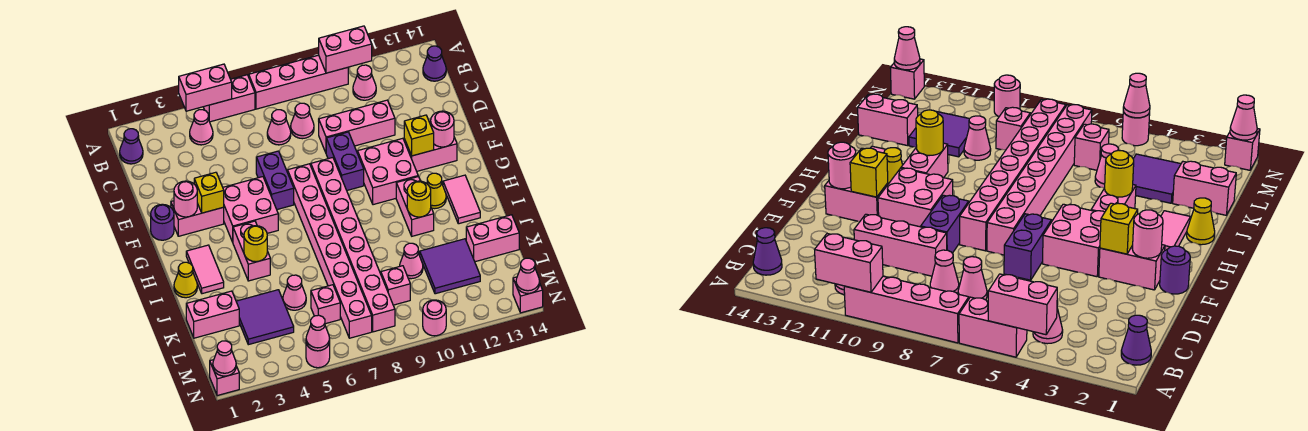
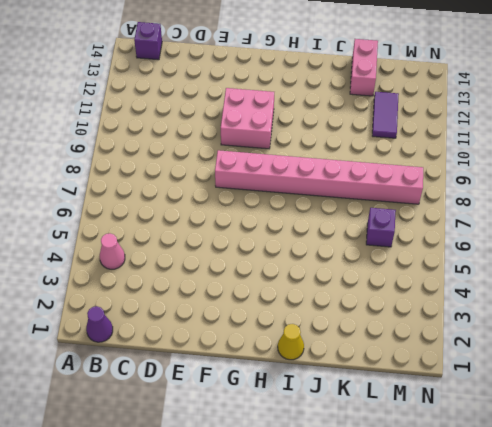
purple 1x1 brick [134,22,162,60] -> purple 1x1 cone [423,46,446,81]
purple 1x1 brick [366,208,396,247] -> pink 1x1 brick [311,285,340,324]
purple 1x2 tile [372,92,399,138] -> purple 2x2 tile [420,239,480,294]
none -> pink 1x2 brick [204,75,255,122]
none -> pink 1x4 brick [249,55,348,109]
none -> pink 1x1 cone [353,65,376,100]
none -> pink 1x1 cone [267,110,291,145]

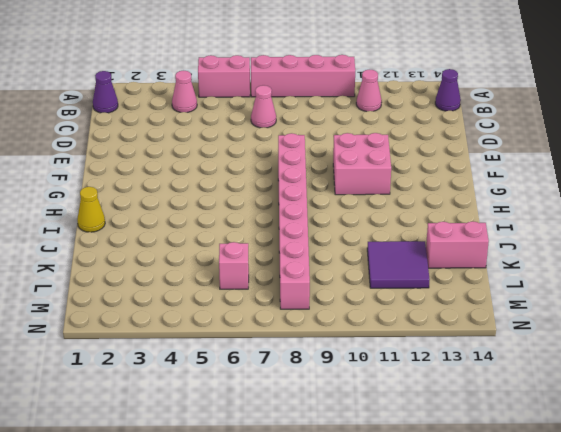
none -> pink 1x1 cone [291,103,314,139]
none -> pink 1x3 brick [319,100,395,152]
none -> purple 1x2 brick [256,151,294,209]
none -> purple 1x2 brick [326,132,364,190]

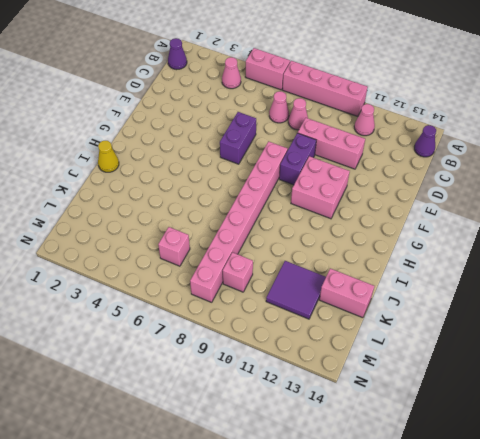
none -> purple 1x1 round brick [151,204,174,240]
none -> pink 1x2 brick [171,201,224,236]
none -> pink 2x2 brick [223,177,278,242]
none -> pink 1x8 brick [287,164,372,338]

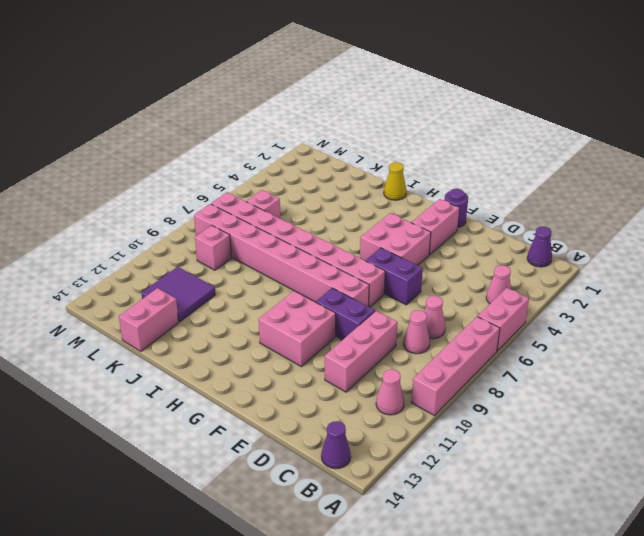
none -> pink 1x2 brick [404,137,457,171]
none -> pink 1x2 tile [186,245,224,294]
none -> pink 1x2 brick [233,221,270,281]
none -> pink 1x2 brick [396,177,434,236]

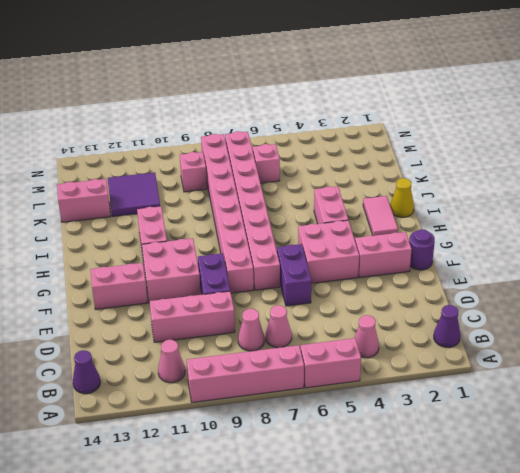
none -> yellow 1x1 cone [427,173,446,209]
none -> pink 1x2 tile [443,175,480,224]
none -> pink 1x2 brick [186,291,239,338]
none -> purple 2x2 tile [236,290,294,345]

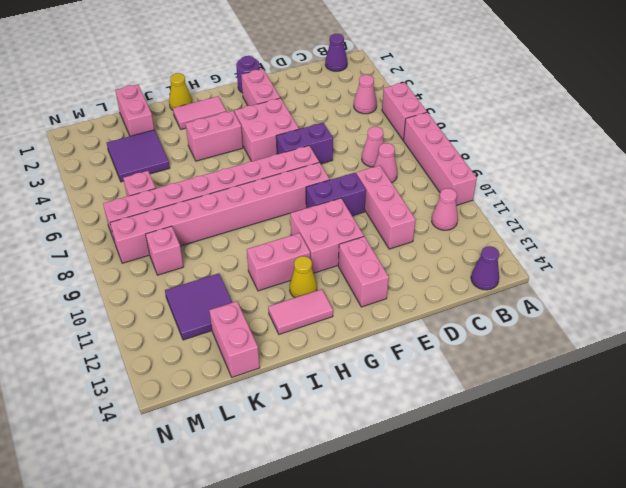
none -> pink 1x1 cone [283,275,306,310]
none -> pink 1x1 cone [400,243,423,279]
none -> pink 1x1 brick [210,360,239,396]
none -> pink 1x1 round brick [306,342,330,368]

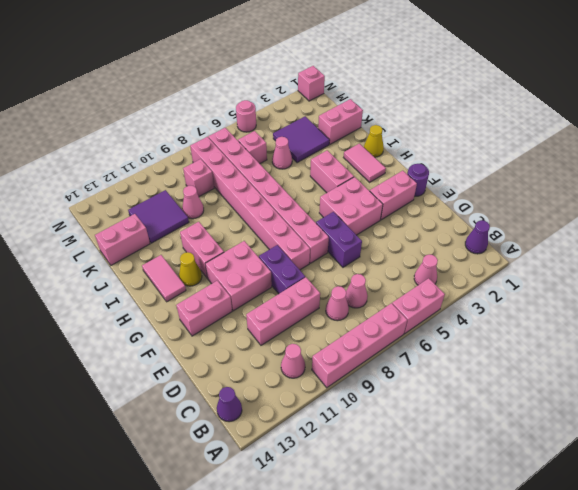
none -> pink 1x1 round brick [423,300,446,336]
none -> pink 1x1 brick [513,277,543,313]
none -> pink 1x2 brick [179,64,232,111]
none -> pink 1x2 brick [319,26,372,73]

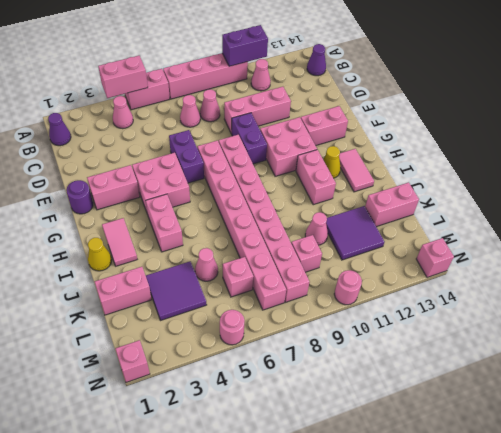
purple 1x2 brick [222,25,268,66] -> pink 1x2 brick [319,26,372,73]
none -> pink 1x1 round brick [174,181,197,217]
none -> yellow 1x1 brick [194,172,224,213]
none -> yellow 1x1 brick [404,115,434,156]
none -> pink 1x1 round brick [431,111,454,147]

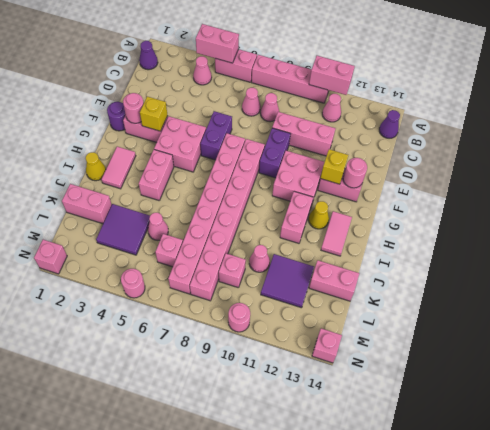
none -> yellow 1x1 round brick [244,226,267,262]
none -> yellow 1x1 round brick [407,181,431,217]
none -> pink 1x1 cone [213,341,236,376]
none -> pink 1x1 cone [306,315,330,351]

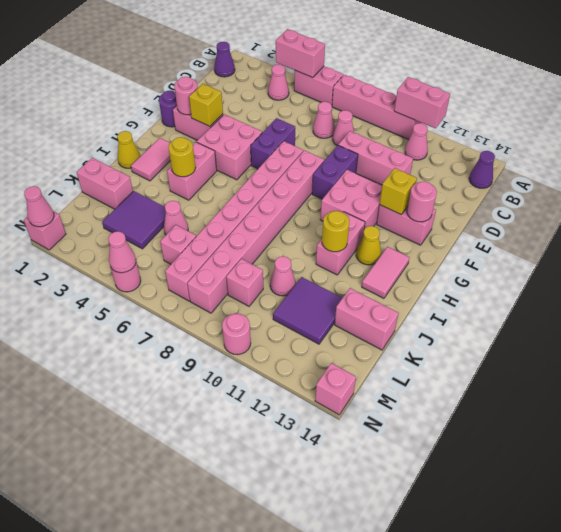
none -> pink 1x1 cone [516,258,540,293]

